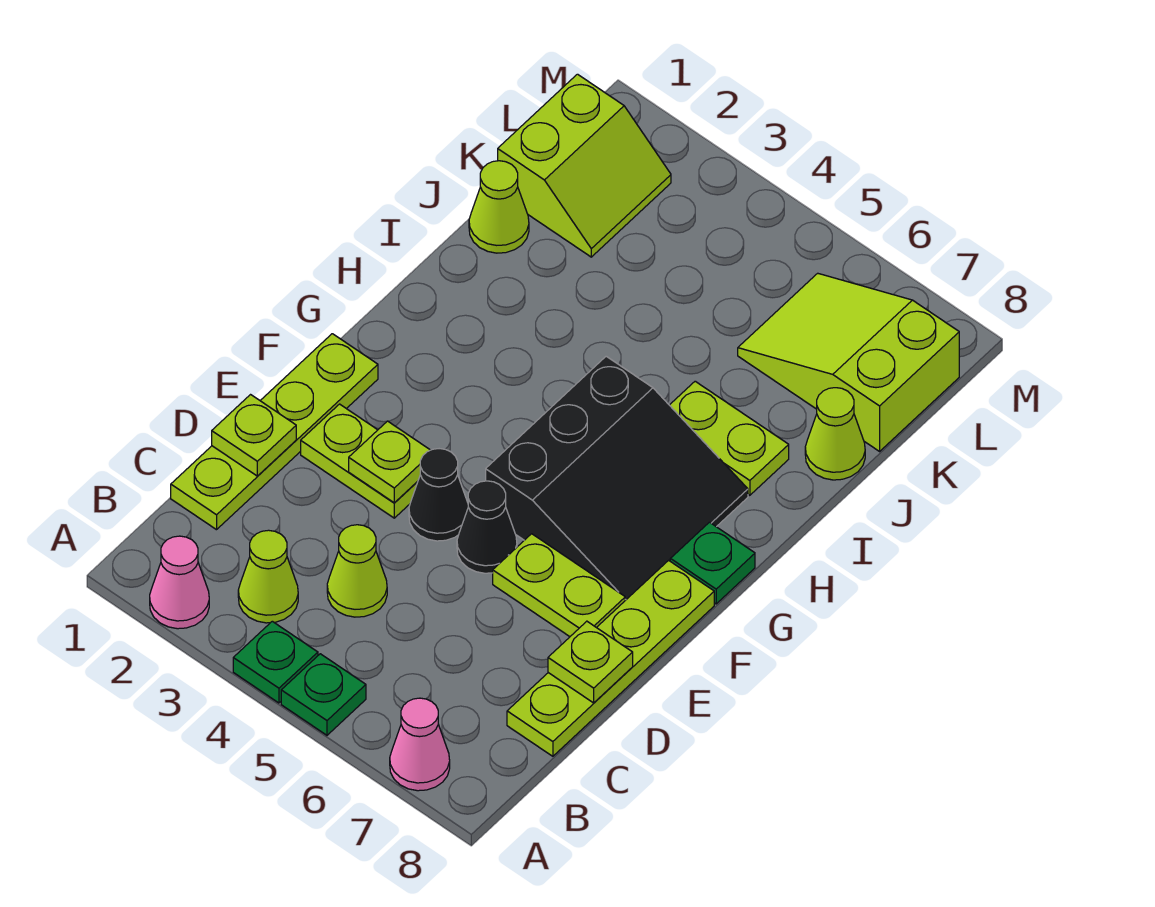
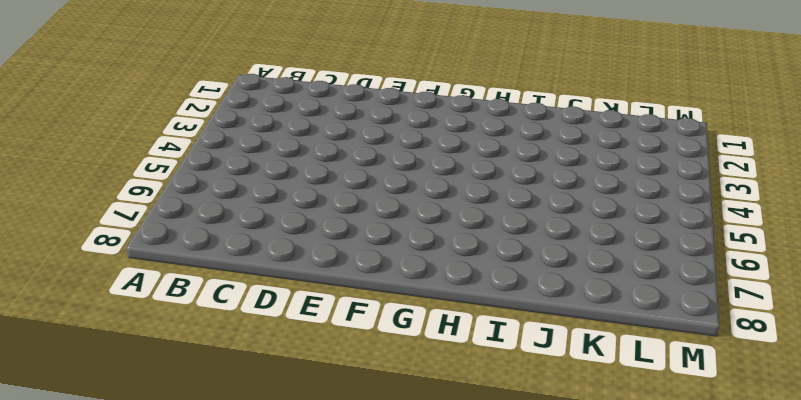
none -> pink 1x1 cone [150,536,209,629]
none -> green 1x1 plate [233,621,318,703]
none -> green 1x1 plate [281,654,366,735]

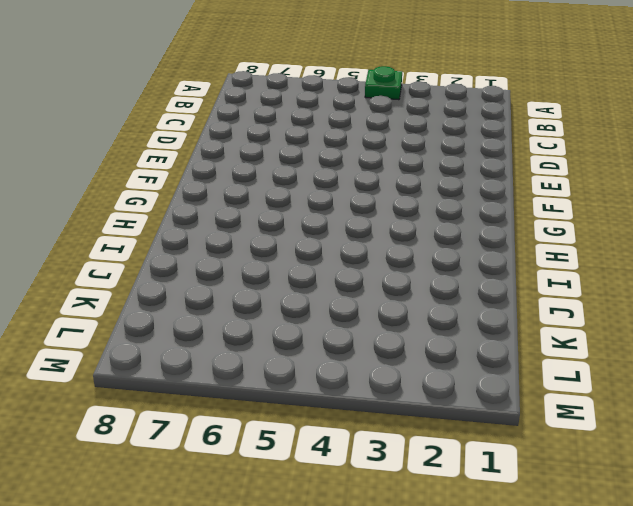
none -> pink 1x1 cone [150,536,209,629]
none -> green 1x1 plate [281,654,366,735]
none -> pink 1x1 cone [390,698,450,791]

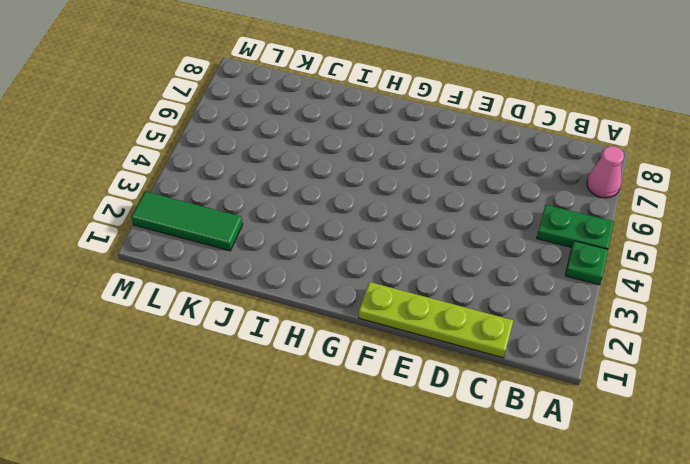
green 1x2 plate [537,205,614,249] -> green 1x1 plate [281,654,366,735]
green 1x3 tile [131,191,243,251] -> lime 2x2 slope [498,74,671,257]
none -> pink 1x1 cone [150,536,209,629]
none -> lime 1x1 cone [238,530,298,623]
none -> lime 1x1 cone [327,525,387,617]

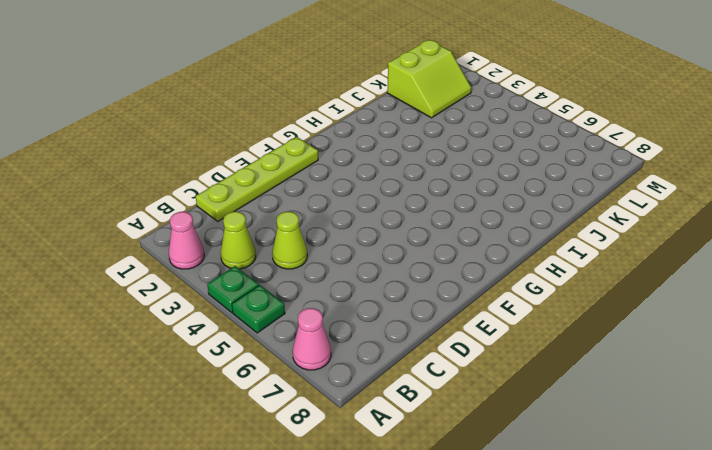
none -> lime 1x4 plate [507,560,714,756]
none -> lime 1x2 plate [301,404,418,518]
none -> black 1x1 cone [409,449,468,541]

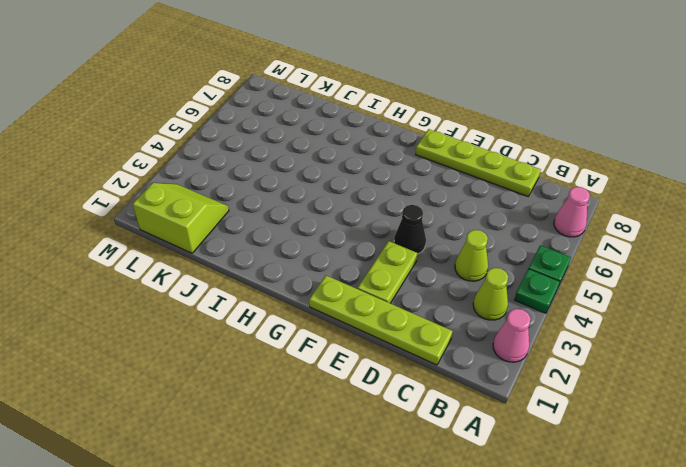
none -> black 1x1 cone [457,481,517,573]
none -> lime 1x2 plate [493,534,625,637]
none -> black 3x3 slope [486,356,748,600]

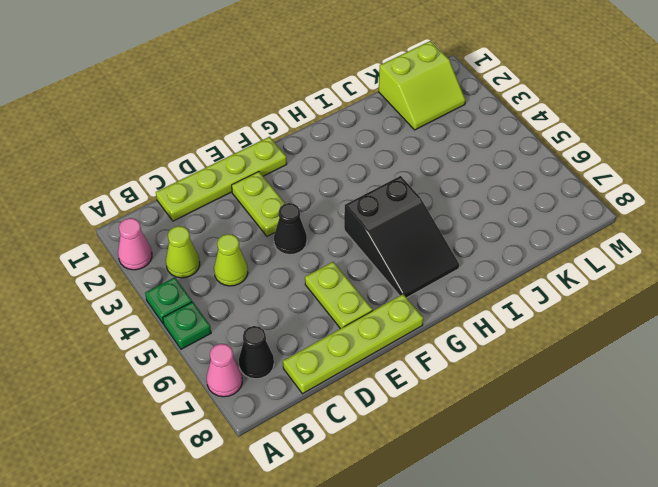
black 1x1 cone [239,326,274,379] -> black 1x1 cone moved to [457,481,517,573]
black 2x3 slope [344,176,459,298] -> black 3x3 slope [486,356,748,600]
none -> green 1x1 plate [670,522,755,604]
none -> lime 1x2 plate [670,381,789,495]
none -> lime 1x1 cone [469,161,529,253]

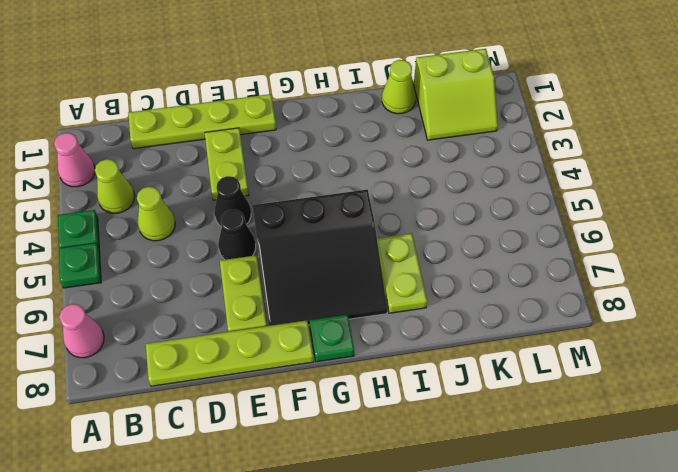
none -> lime 1x1 cone [805,388,865,480]
none -> lime 2x3 slope [738,273,959,451]
none -> lime 1x1 plate [212,395,296,476]

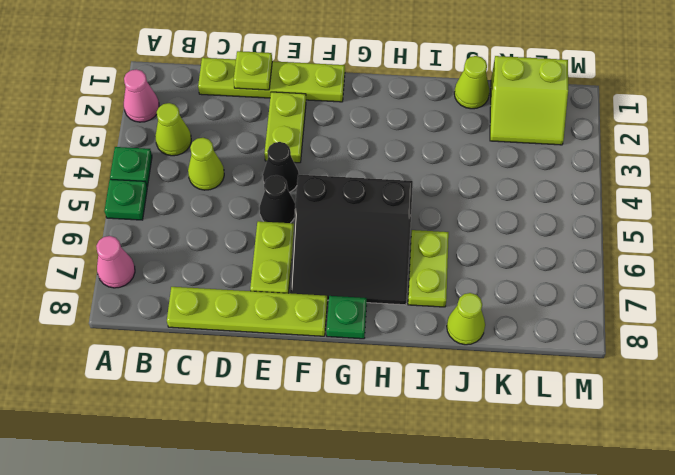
none -> lime 2x3 slope [738,273,959,451]
none -> lime 1x1 plate [548,621,633,703]
none -> lime 1x1 plate [349,421,430,503]

